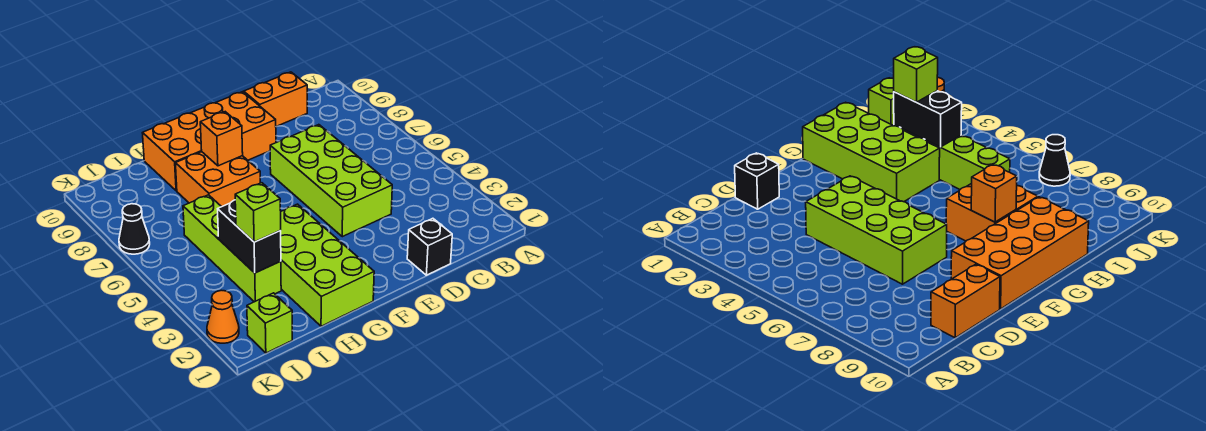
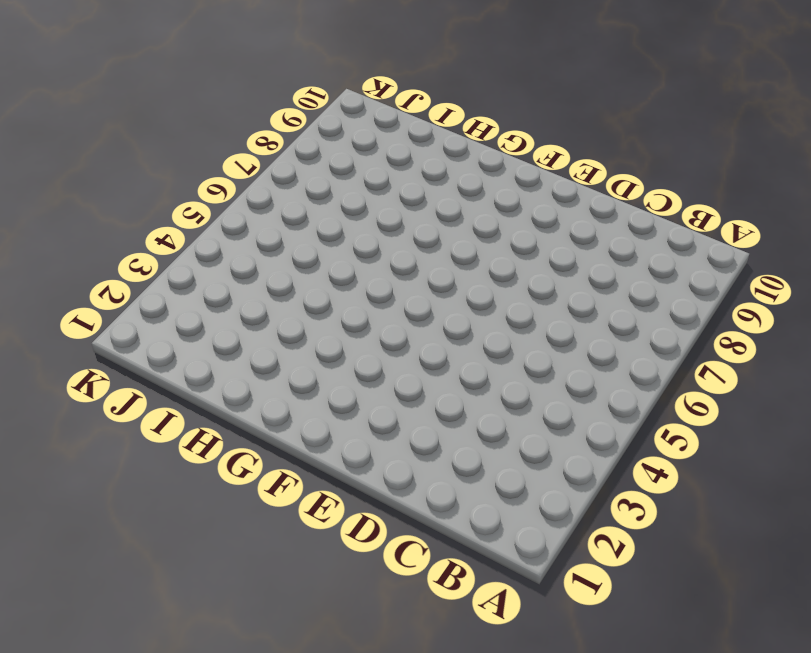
none -> orange 1x2 brick [244,72,307,127]
none -> black 1x1 brick [407,218,452,275]
none -> lime 2x4 brick [270,125,392,237]

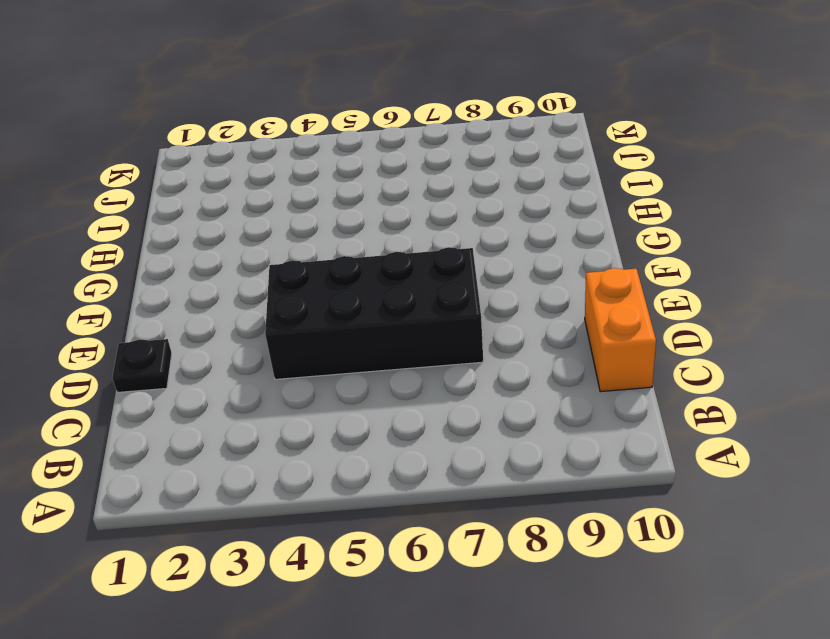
black 1x1 plate [112,339,172,393] -> black 1x1 brick [407,218,452,275]
black 2x4 brick [265,247,483,379] -> lime 2x4 brick [270,125,392,237]
none -> orange 2x4 brick [143,92,276,191]
none -> lime 2x4 brick [280,204,374,326]
none -> orange 2x2 brick [175,152,260,207]

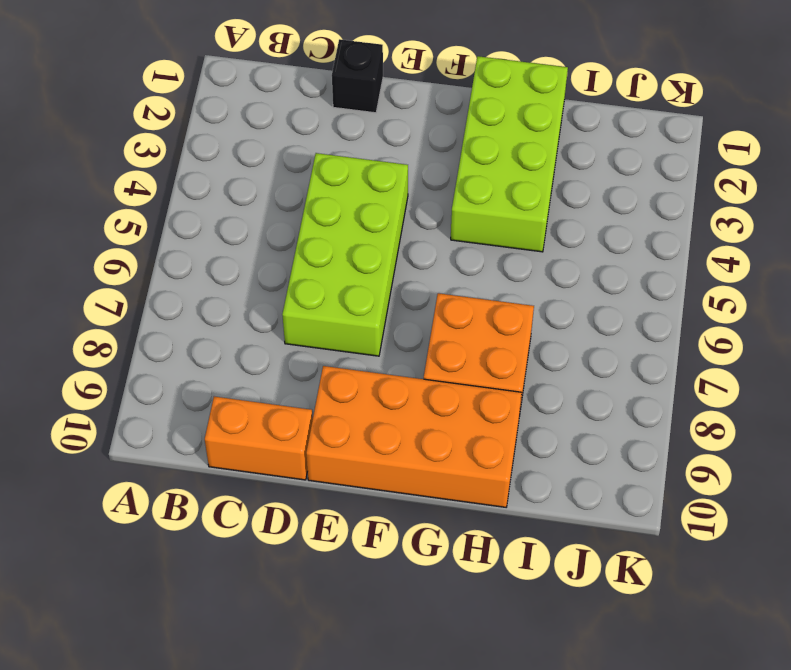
none -> lime 1x4 brick [183,195,281,302]
none -> lime 1x1 brick [247,293,292,353]
none -> orange 1x1 cone [207,290,239,343]

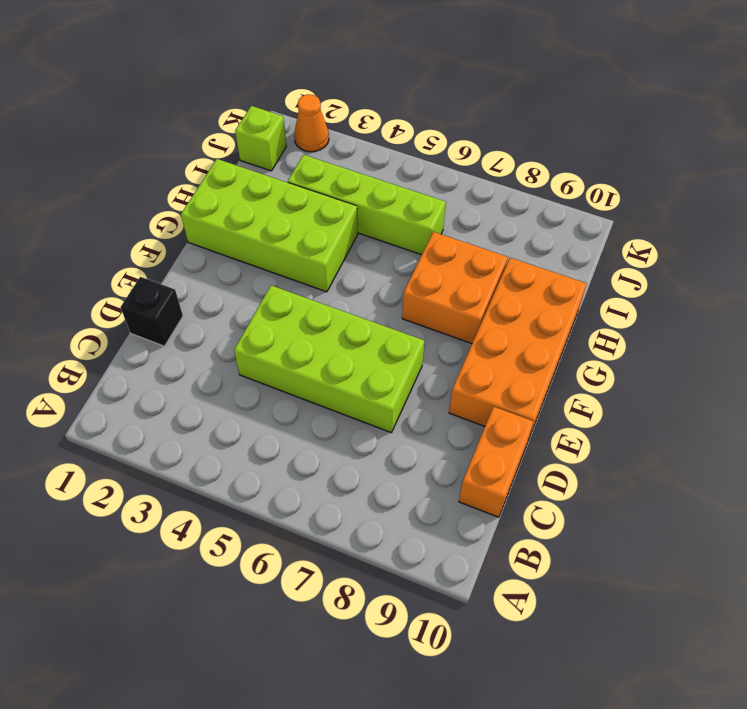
none -> black 1x1 cone [119,204,150,254]
none -> orange 1x1 brick [200,112,243,166]
none -> black 1x2 brick [218,200,281,273]

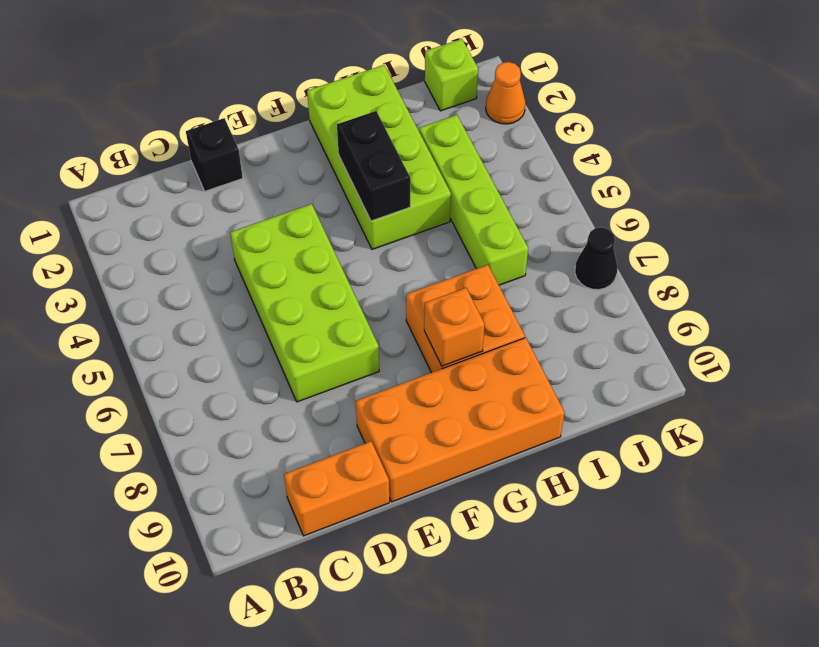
black 1x2 brick [337,111,410,221] -> black 1x2 brick moved to [218,200,281,273]
none -> lime 1x1 brick [235,183,281,242]

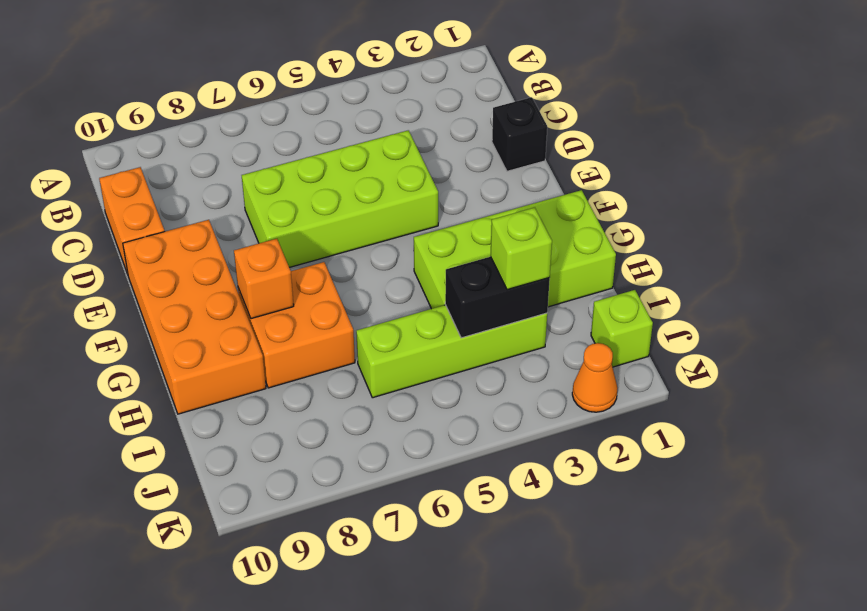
none -> black 1x1 cone [119,204,150,254]

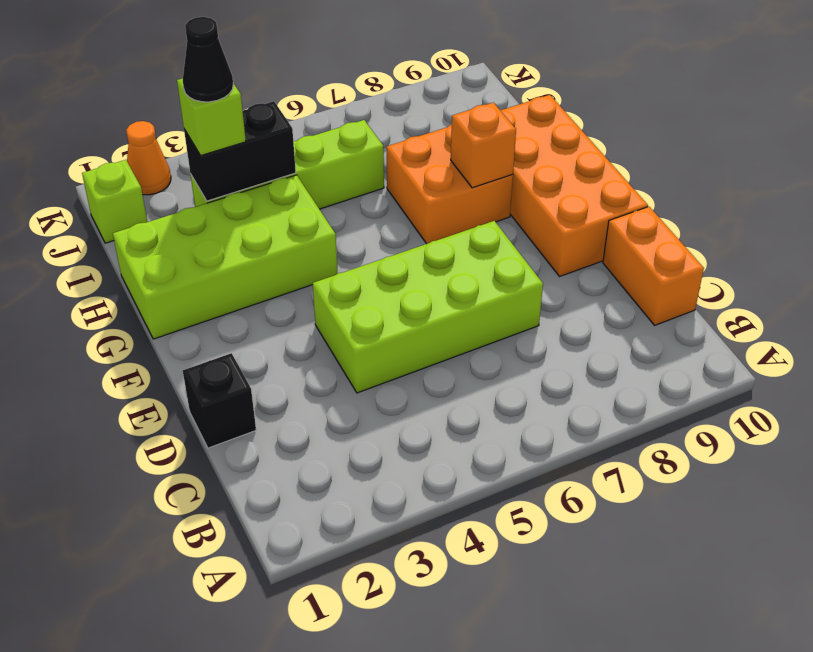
black 1x1 cone [183,17,233,102] -> black 1x1 cone moved to [119,204,150,254]

